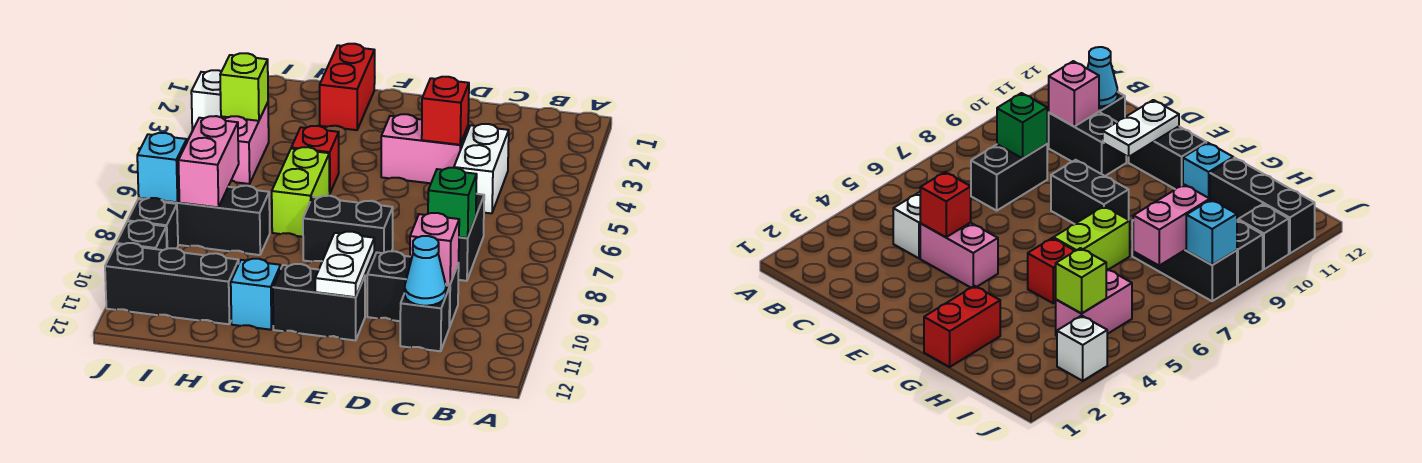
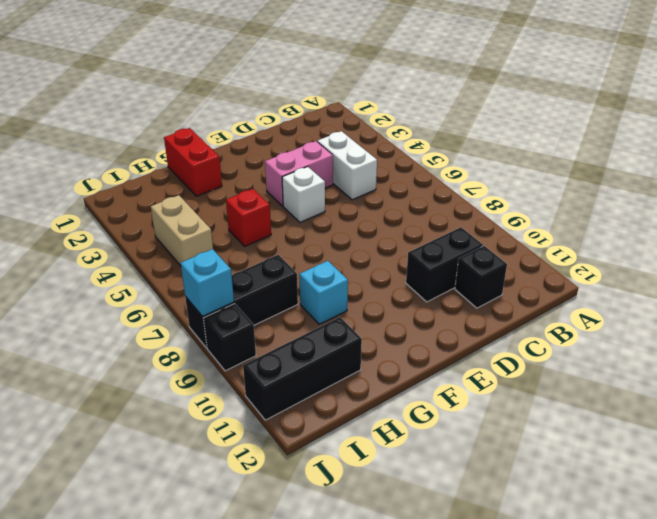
white 1x1 brick [282,167,325,222] -> white 1x1 brick moved to [191,70,222,131]
cyan 1x1 brick [299,261,348,324] -> cyan 1x1 brick moved to [231,259,281,330]
tan 1x2 brick [151,195,213,266] -> pink 1x2 brick [221,103,269,184]
none -> black 1x2 brick [458,194,484,281]
none -> black 1x2 brick [303,196,393,269]
none -> black 1x2 brick [273,264,365,340]

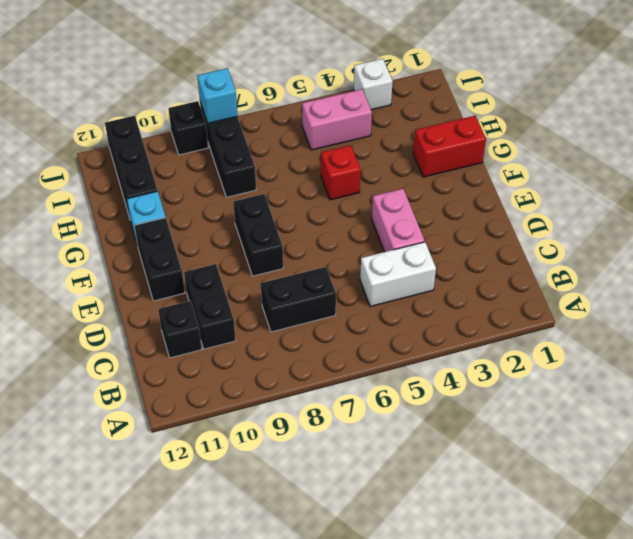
none -> lime 1x2 brick [272,147,330,237]
none -> black 1x1 brick [116,220,167,250]
none -> green 1x1 brick [428,168,477,238]

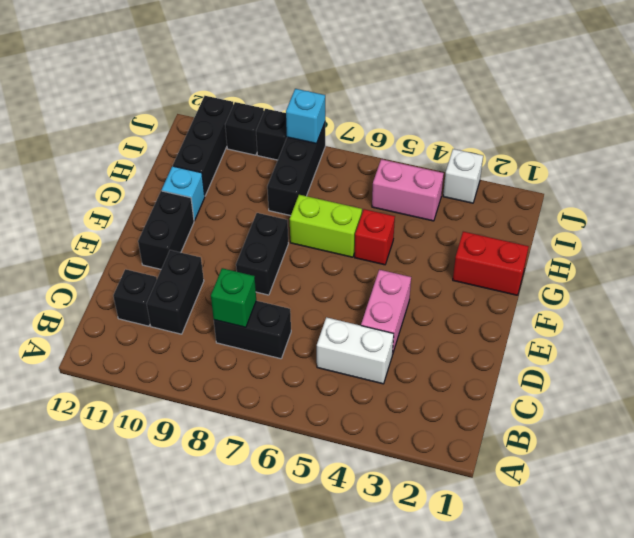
none -> pink 1x1 brick [410,213,459,284]
none -> cyan 1x1 cone [405,236,446,306]
none -> red 1x1 brick [422,77,469,145]

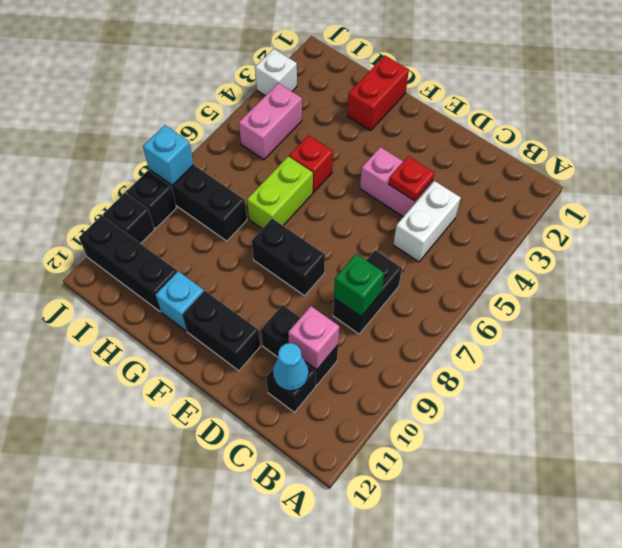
red 1x1 plate [389,156,435,201] -> red 1x1 brick [422,77,469,145]
none -> white 1x2 plate [315,232,374,297]
none -> lime 1x1 brick [220,53,268,121]
none -> pink 1x2 brick [178,116,239,207]

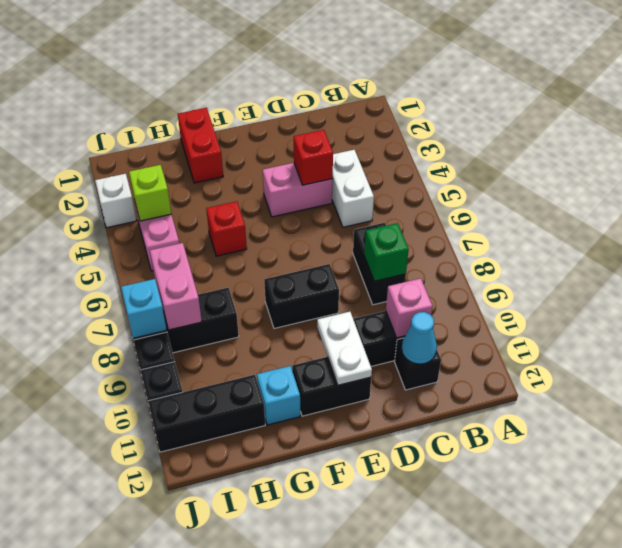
none -> lime 1x2 brick [272,147,330,237]

